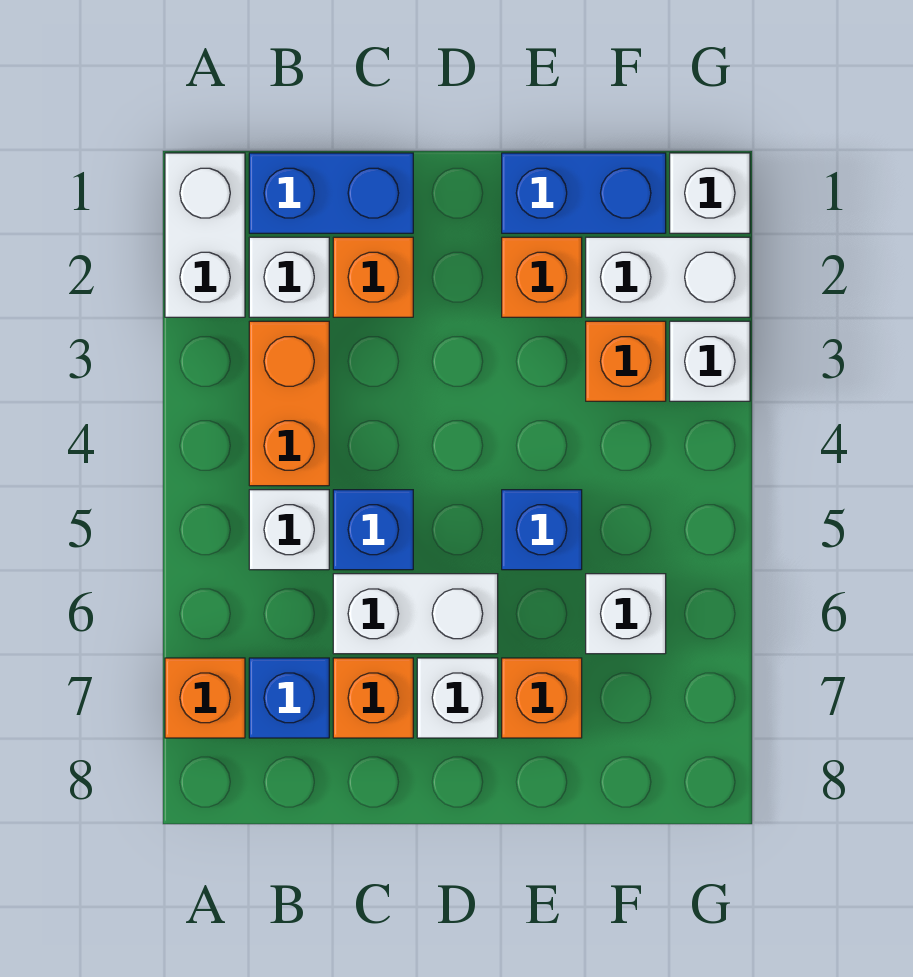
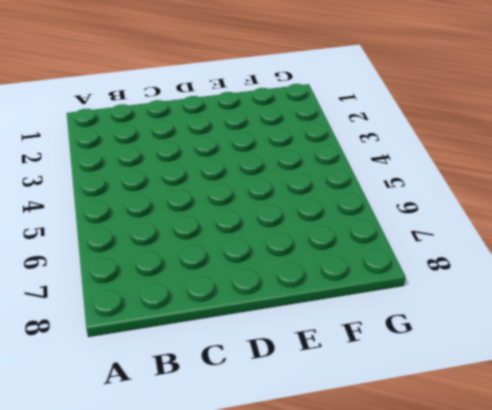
none -> white 1x2 brick [165,153,245,317]
none -> orange 1x1 brick [165,658,245,738]
none -> blue 1x2 brick [249,153,413,233]

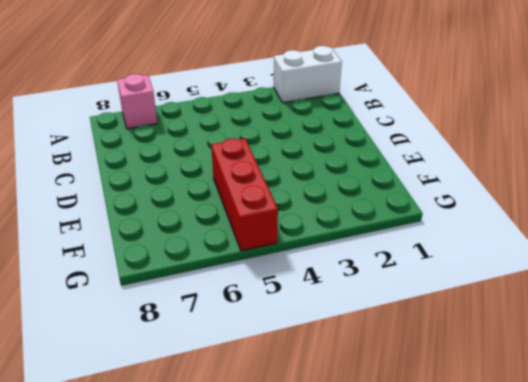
pink 1x1 brick [117,74,157,129] -> orange 1x1 brick [165,658,245,738]
red 1x3 brick [211,138,278,251] -> blue 1x1 brick [502,490,582,570]
none -> blue 1x2 brick [249,153,413,233]
none -> white 1x1 brick [249,237,329,317]
none -> orange 1x2 brick [249,321,329,486]

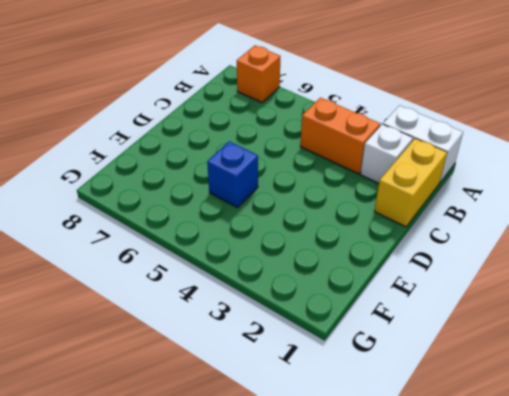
yellow 1x2 brick [374,139,447,227] -> blue 1x2 brick [249,153,413,233]
none -> white 1x1 brick [249,490,329,570]
none -> blue 1x1 brick [249,658,329,738]
none -> orange 1x1 brick [333,237,413,317]

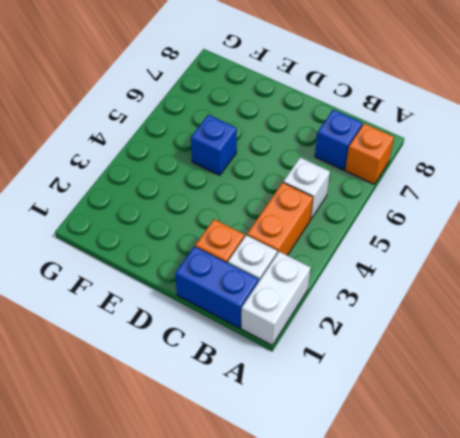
none -> blue 1x1 brick [333,490,413,570]
none -> white 1x2 brick [333,574,498,654]
none -> orange 1x1 brick [333,658,413,738]

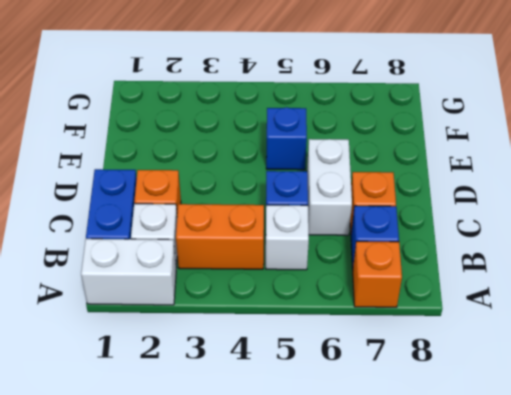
none -> white 1x1 brick [417,658,498,738]
none -> blue 1x2 brick [502,153,666,233]
none -> orange 1x1 brick [502,237,582,317]

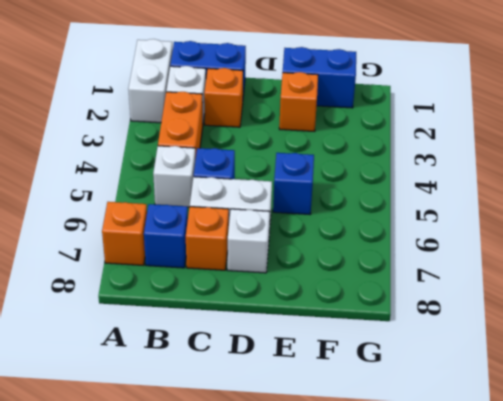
none -> orange 1x1 brick [502,658,582,738]
none -> white 1x2 brick [586,237,750,317]
none -> orange 1x1 brick [586,321,666,401]

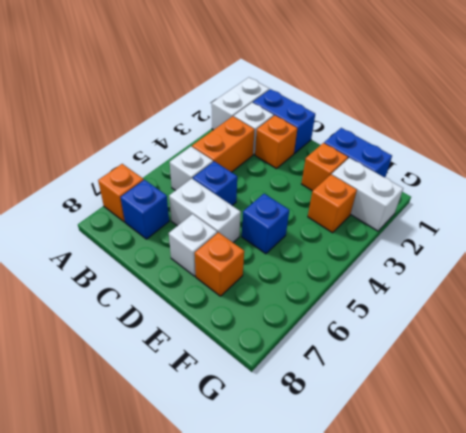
none -> orange 1x1 brick [333,658,413,738]
none -> white 1x1 brick [586,574,666,654]
none -> white 1x1 brick [670,153,750,233]

